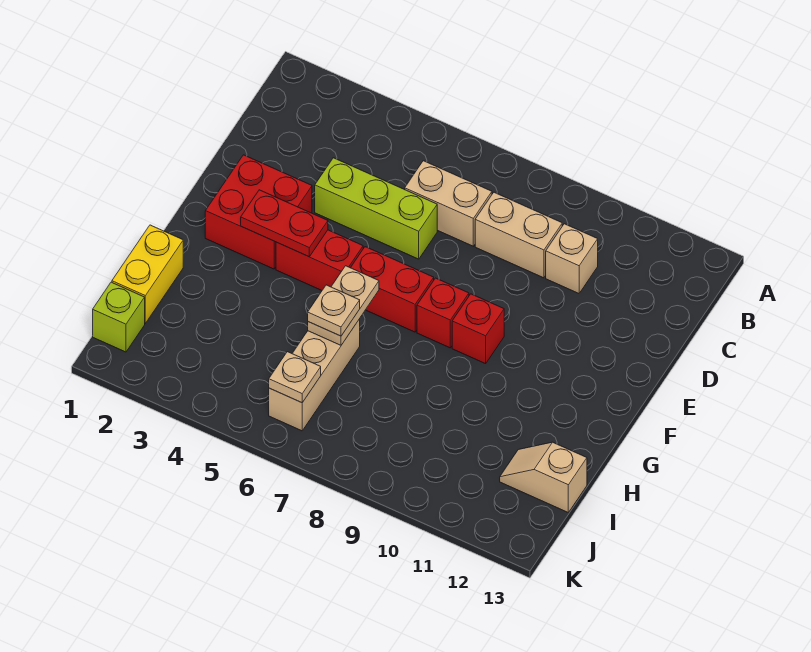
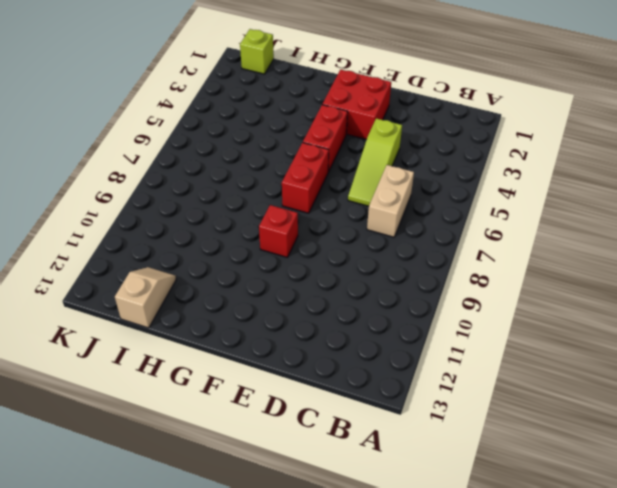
lime 1x3 slope [348,118,402,206] -> lime 1x3 brick [315,158,437,259]
none -> tan 1x2 brick [475,192,562,278]
none -> tan 1x1 brick [546,224,598,293]
none -> red 1x1 brick [417,278,469,348]

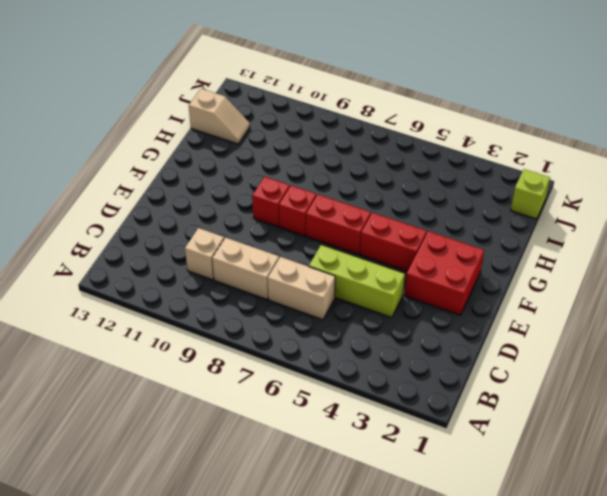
none -> yellow 1x2 brick [112,225,183,323]
none -> tan 1x3 brick [269,319,360,431]
none -> red 1x2 plate [241,190,328,257]

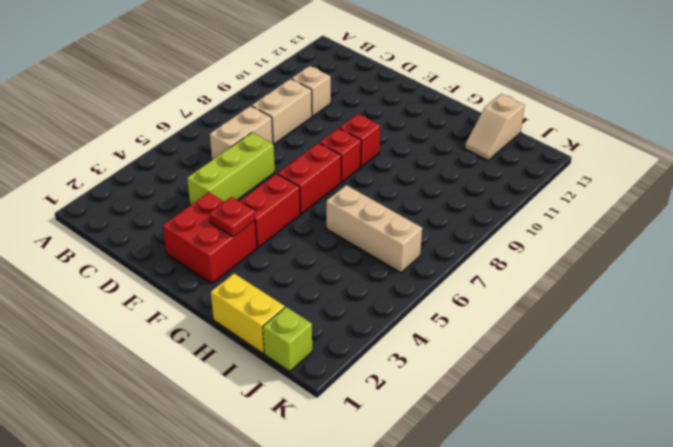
red 1x1 plate [209,197,255,237] -> red 1x2 plate [241,190,328,257]
none -> tan 1x2 plate [308,266,379,345]
none -> tan 1x1 plate [269,352,321,403]
none -> tan 1x1 plate [308,285,360,336]

